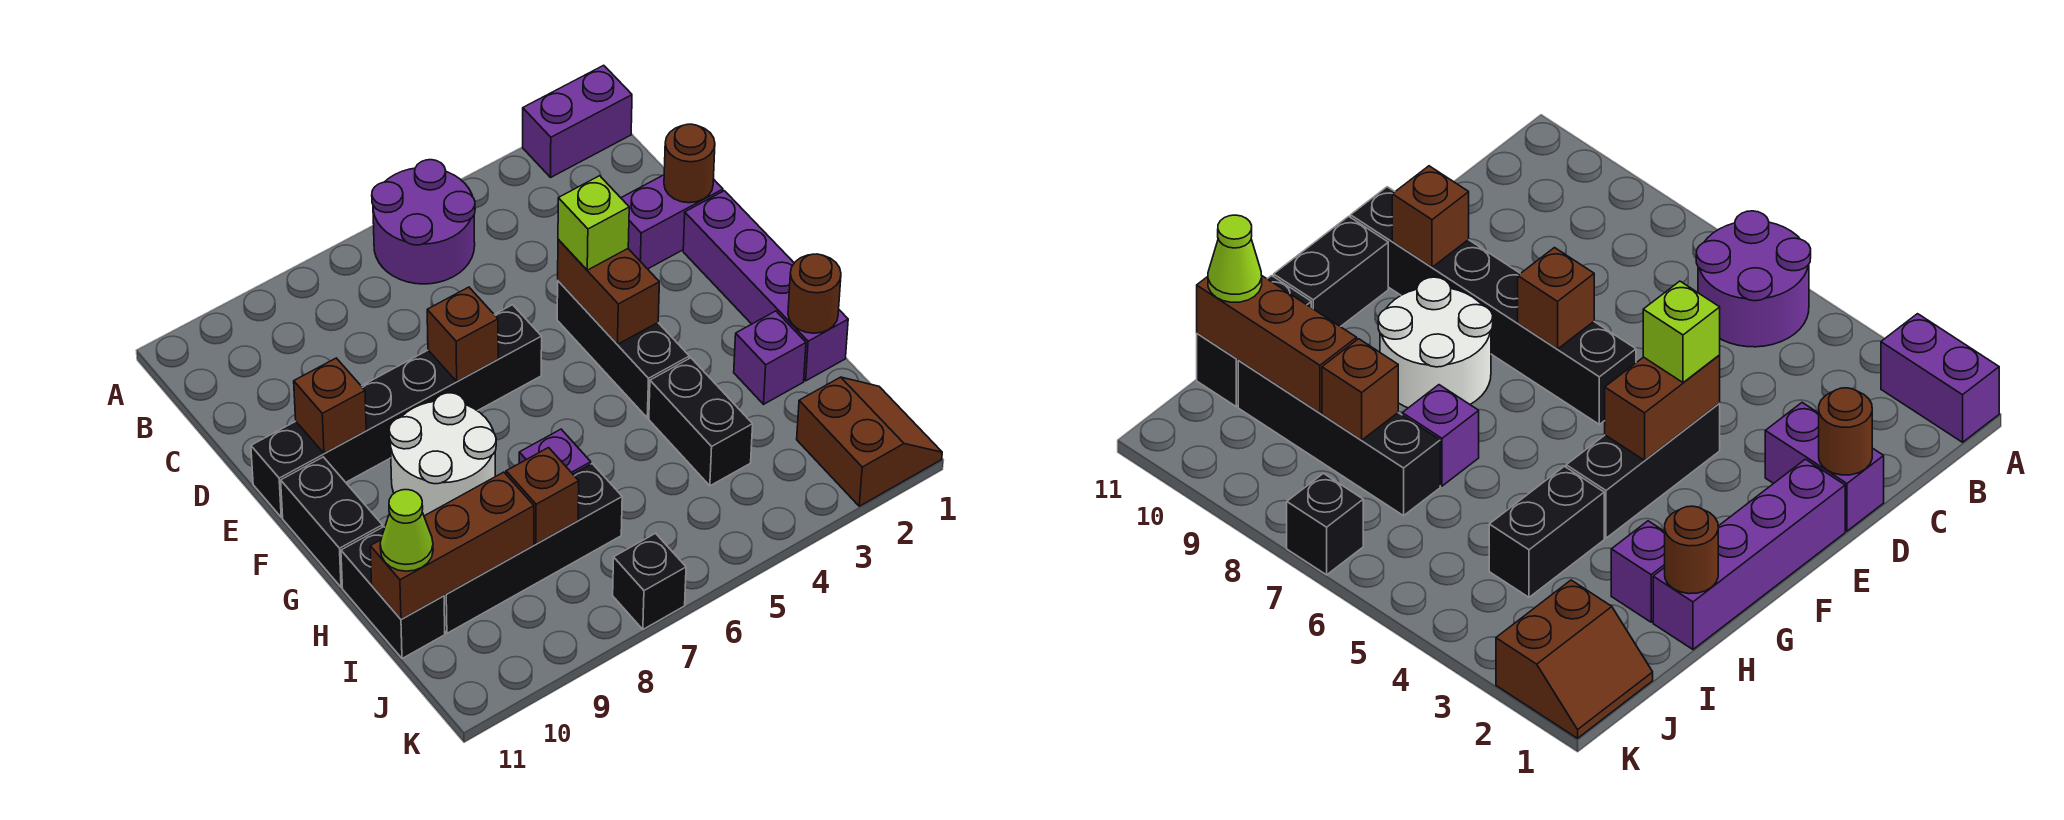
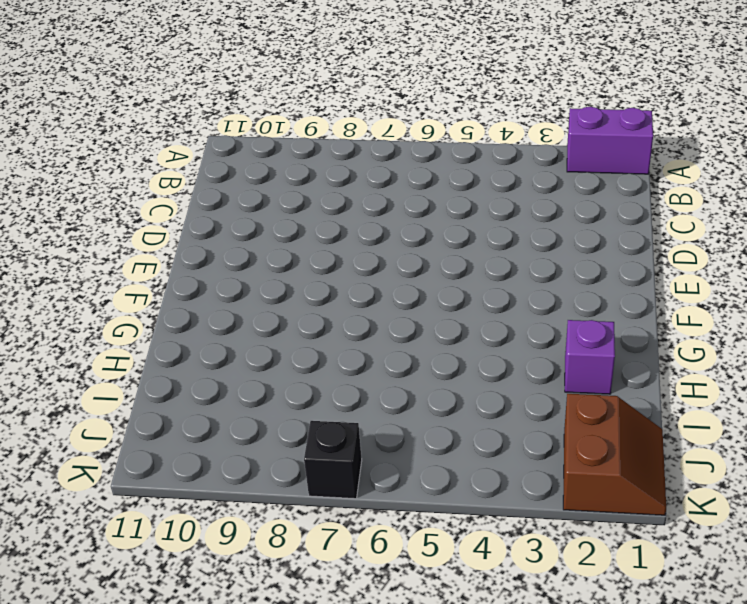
none -> purple 2x2 round brick [372,160,475,284]
none -> purple 1x2 brick [621,175,723,269]
none -> purple 1x4 brick [683,191,848,381]

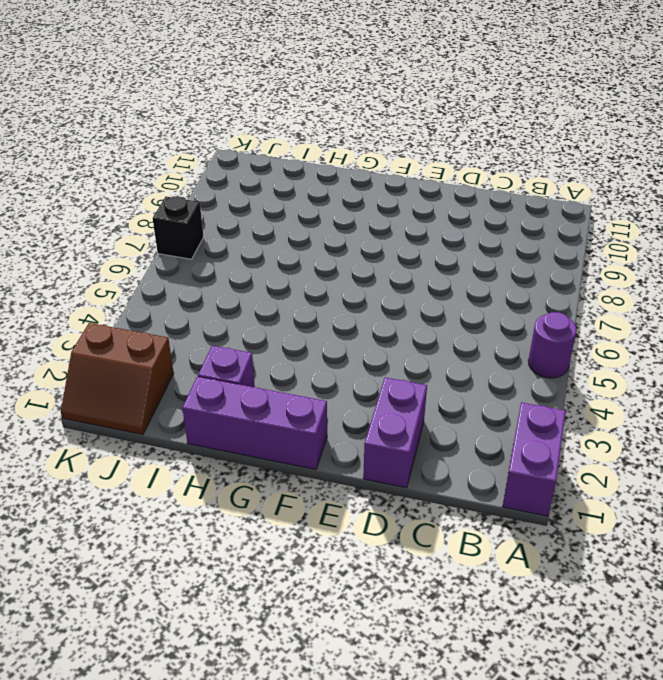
purple 1x1 round brick [528,312,576,378] -> purple 2x2 round brick [372,160,475,284]
purple 1x3 brick [182,377,327,469] -> purple 1x4 brick [683,191,848,381]
none -> black 1x3 brick [557,281,689,418]
none -> black 1x6 brick [251,305,542,517]
none -> white 2x2 round brick [389,393,496,516]

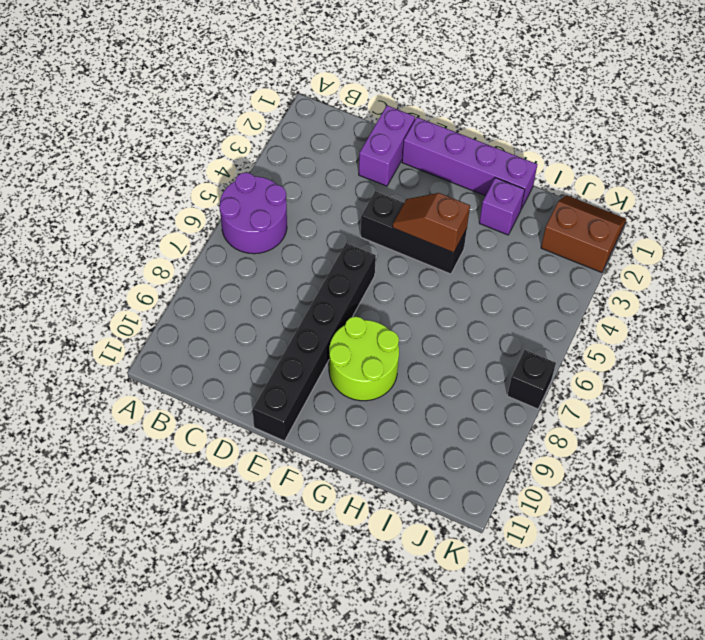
brown 1x2 slope [393,193,470,253] -> brown 1x2 brick [558,239,659,344]
lime 2x2 round brick [329,317,399,401] -> white 2x2 round brick [389,393,496,516]
none -> purple 1x2 brick [523,65,632,177]
none -> black 1x2 brick [281,457,382,587]
none -> black 1x2 brick [649,358,753,486]

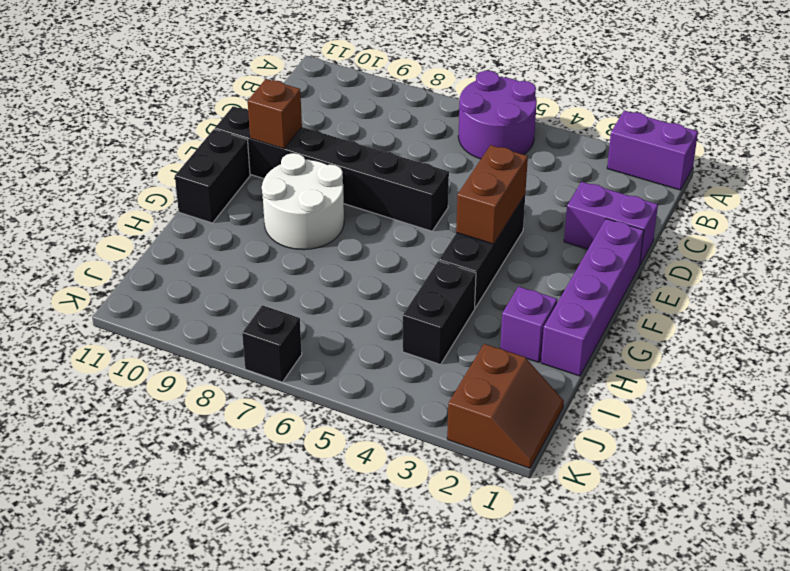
none -> purple 1x1 brick [519,429,591,474]
none -> black 1x2 brick [341,527,445,659]
none -> black 1x4 brick [444,464,622,633]

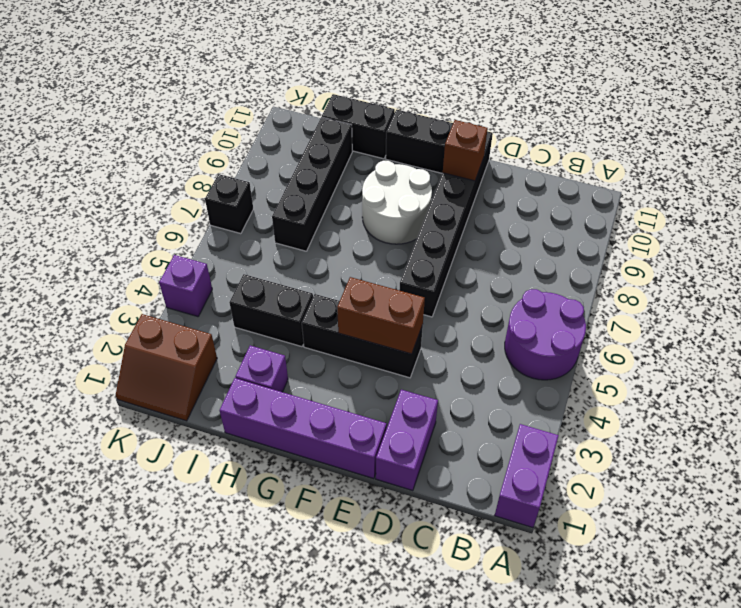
purple 1x1 brick [159,255,212,317] -> purple 1x1 brick moved to [519,429,591,474]
none -> brown 1x1 round brick [664,124,715,203]
none -> brown 1x1 brick [427,287,498,381]
none -> brown 1x1 round brick [788,254,841,333]

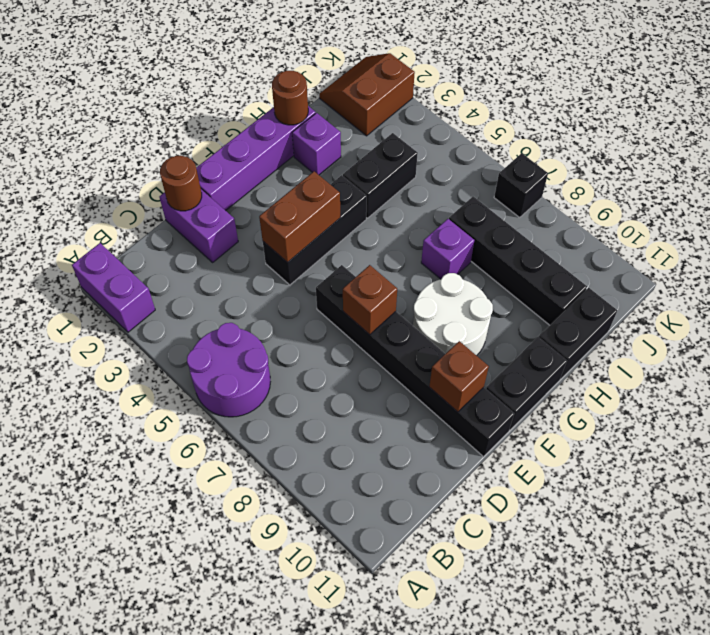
none -> brown 1x1 brick [506,448,579,544]
none -> brown 1x3 brick [370,472,534,619]
none -> lime 1x1 brick [558,176,629,270]

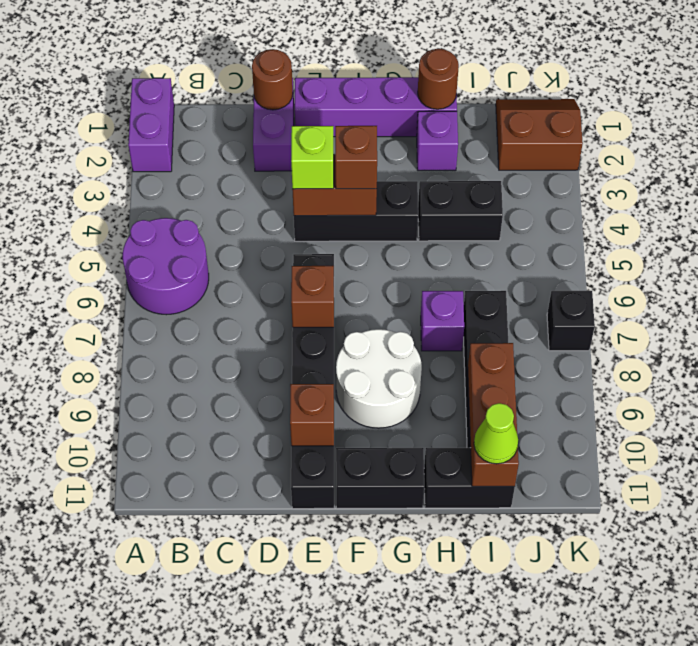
brown 1x1 brick [335,126,377,189] -> brown 1x1 brick moved to [506,448,579,544]

